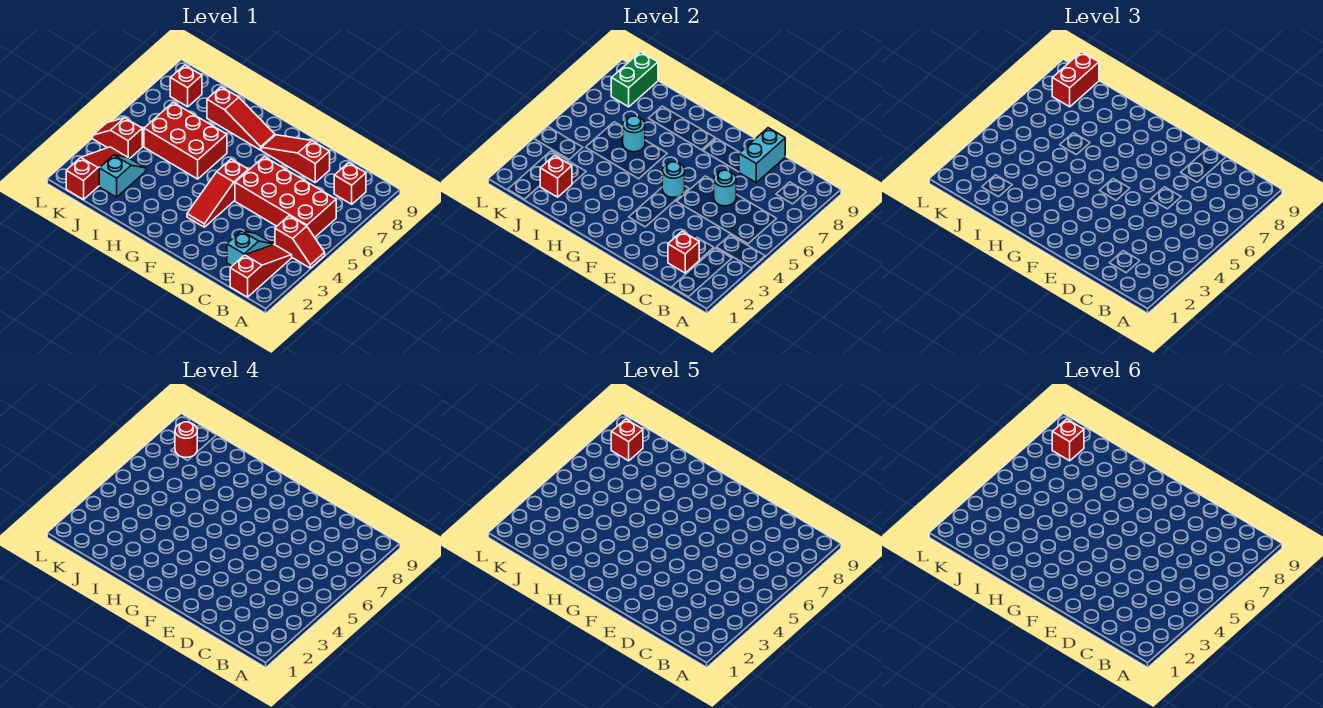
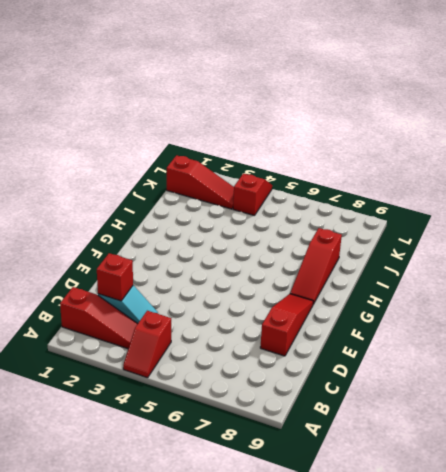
none -> red 2x4 brick [235,157,336,237]
none -> red 1x1 brick [334,163,366,204]
none -> red 1x3 slope [187,159,248,227]

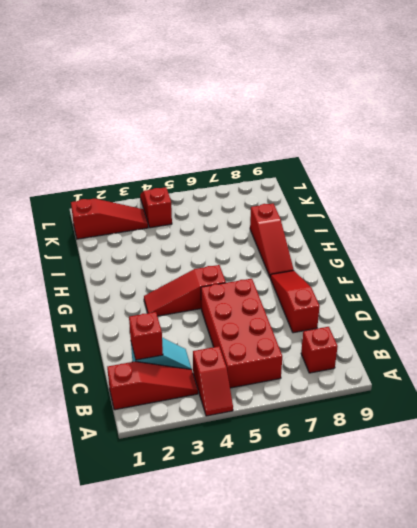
none -> red 2x3 brick [144,103,227,179]
none -> cyan 1x2 slope [99,155,146,197]
none -> red 1x1 brick [170,65,202,107]

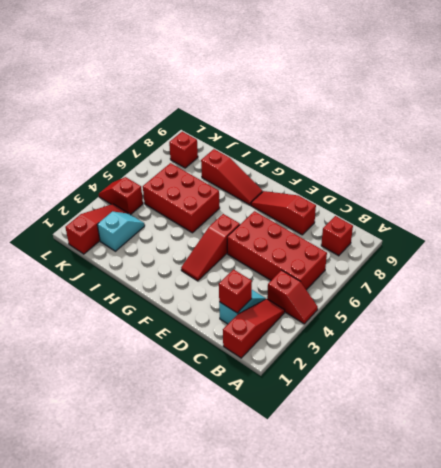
none -> cyan 1x1 round brick [714,170,736,206]
none -> cyan 1x2 brick [739,128,785,182]
none -> cyan 1x1 round brick [662,162,685,197]

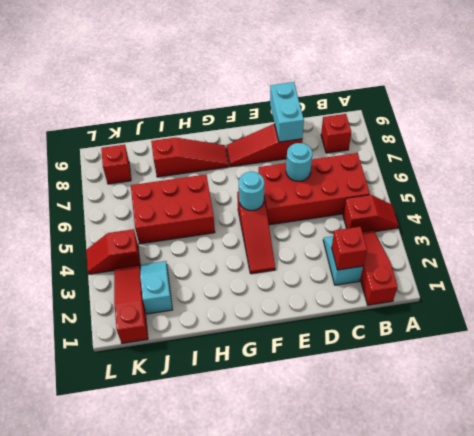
none -> cyan 1x1 round brick [623,116,645,152]
none -> red 1x1 brick [540,156,572,197]
none -> green 1x2 brick [611,52,658,107]

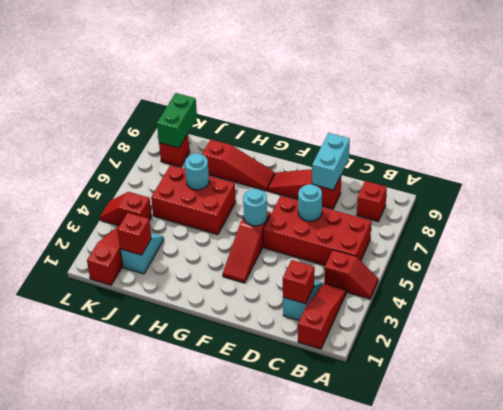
none -> red 1x2 brick [1052,52,1099,107]
none -> red 1x1 round brick [175,422,197,458]
none -> red 1x1 brick [611,419,643,461]

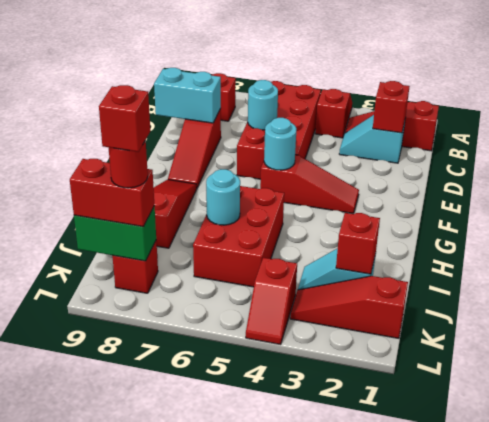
none -> red 1x1 brick [1052,419,1084,461]

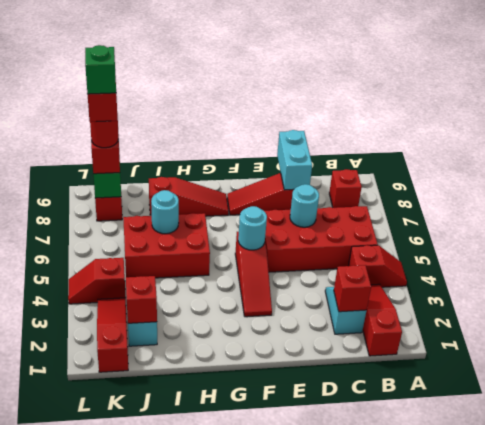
green 1x1 brick [85,45,116,94] -> red 1x1 brick [1052,419,1084,461]

